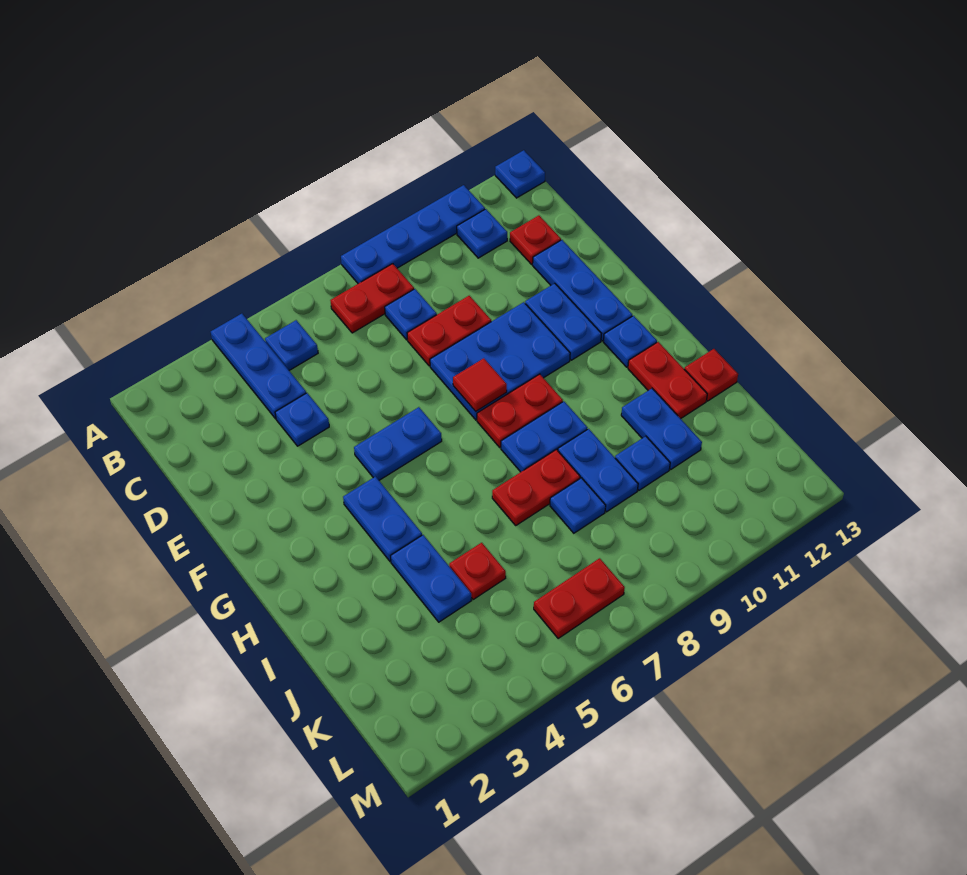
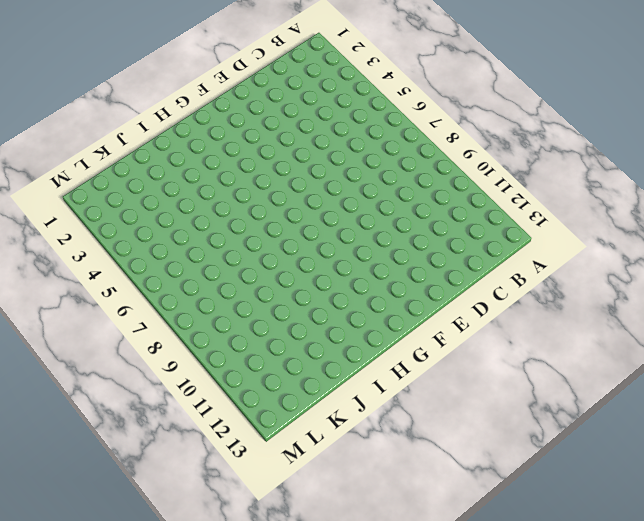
none -> blue 1x3 plate [211,314,306,419]
none -> blue 1x4 plate [341,185,485,284]
none -> blue 1x1 plate [495,150,545,198]

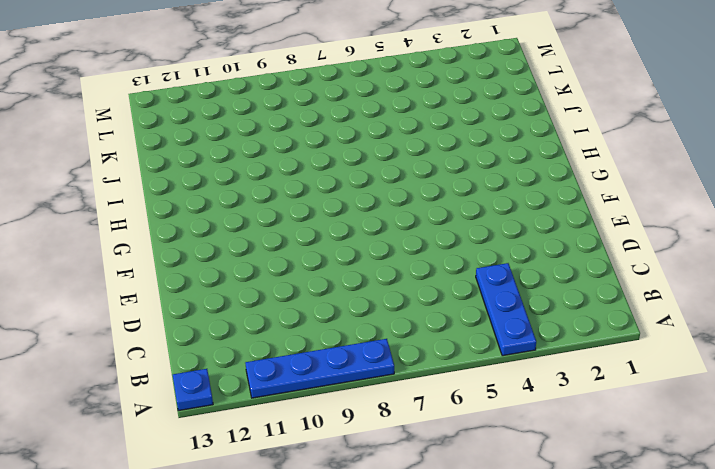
none -> blue 1x1 plate [265,320,318,370]
none -> red 1x2 plate [330,264,414,333]
none -> blue 1x1 plate [457,209,507,258]

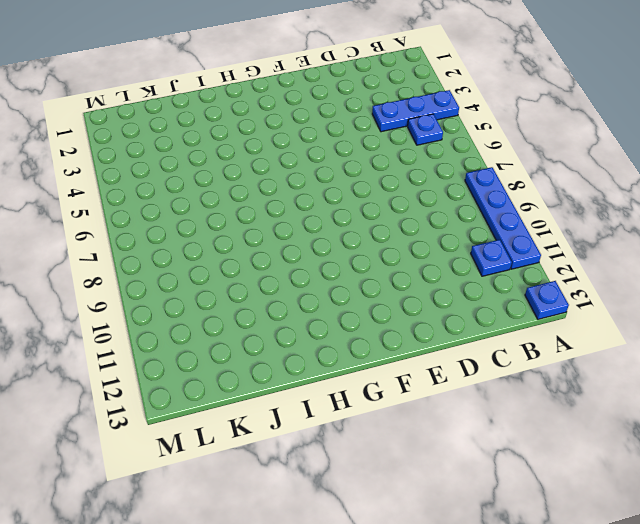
none -> red 1x2 plate [330,264,414,333]
none -> blue 1x1 plate [385,289,437,340]
none -> red 1x1 plate [510,215,561,264]

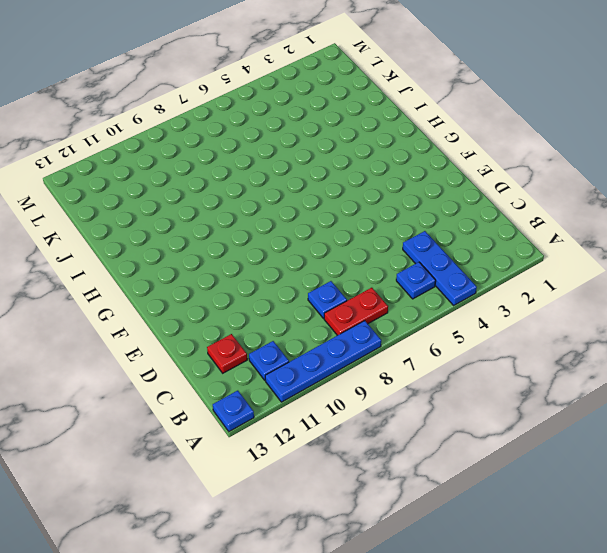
none -> blue 1x1 plate [275,393,329,446]
none -> red 1x2 plate [407,296,491,366]
none -> blue 1x3 plate [533,240,632,341]

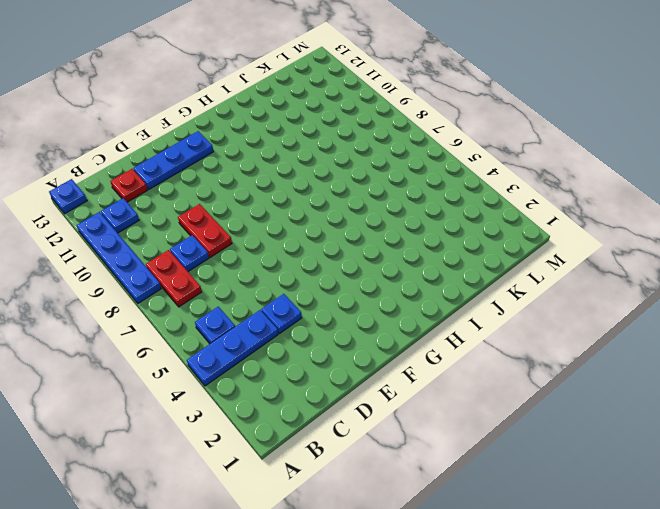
none -> blue 2x3 plate [430,302,570,420]
none -> blue 1x2 plate [525,283,601,360]
none -> blue 1x2 plate [354,407,442,480]

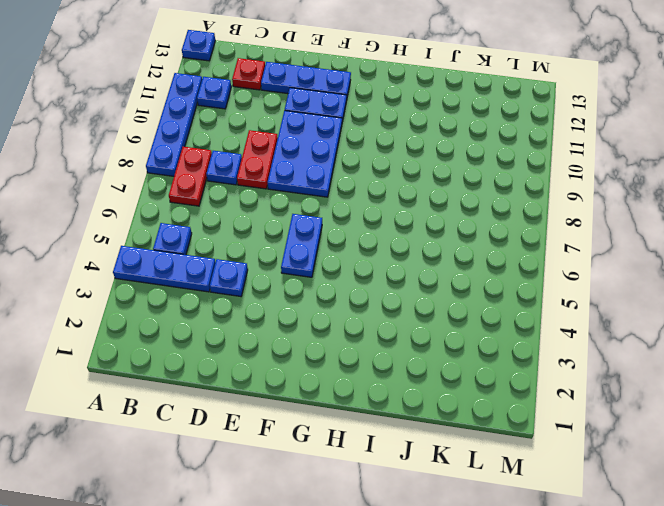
none -> blue 1x2 plate [343,477,422,561]
none -> red 1x2 plate [477,374,563,447]
none -> blue 1x1 plate [604,316,657,367]

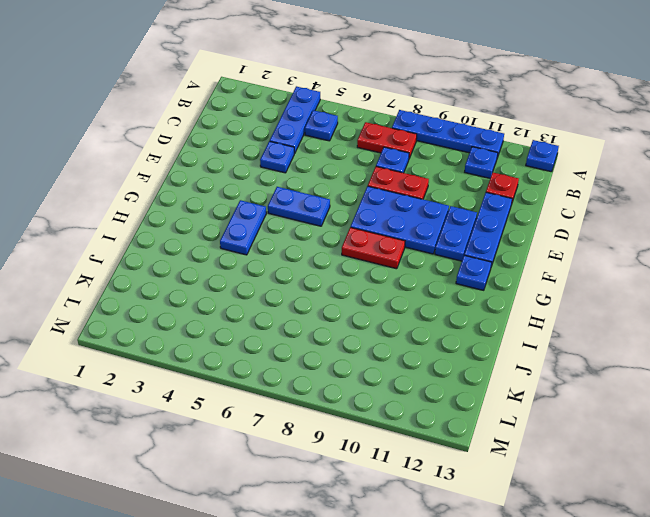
none -> blue 1x2 plate [501,401,587,472]
none -> red 1x2 plate [628,342,707,419]
none -> blue 1x2 plate [391,535,471,622]

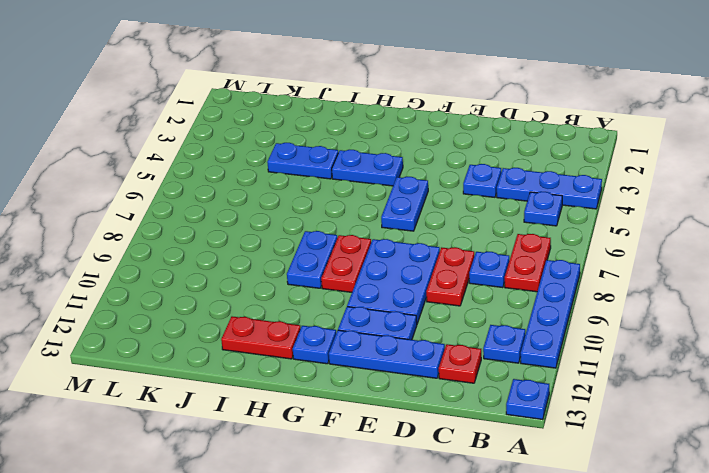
none -> red 1x2 plate [492,450,580,525]
none -> blue 1x2 plate [558,429,638,512]
none -> blue 1x2 plate [621,389,702,469]

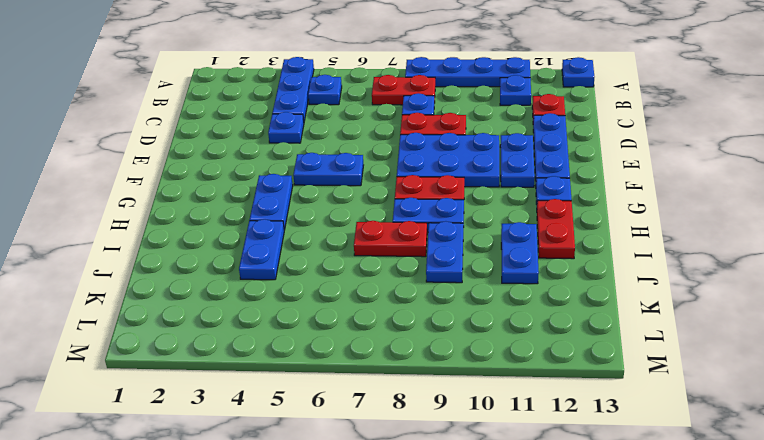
none -> red 1x1 plate [684,349,738,401]
none -> red 1x1 plate [449,543,506,600]
none -> blue 1x1 plate [550,478,606,533]

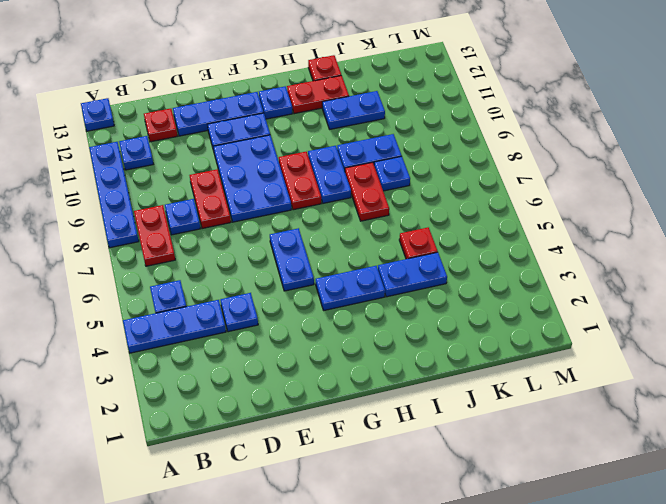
none -> blue 1x1 plate [615,436,670,490]
none -> red 1x2 plate [534,558,625,638]
none -> red 1x1 tile [453,358,507,411]

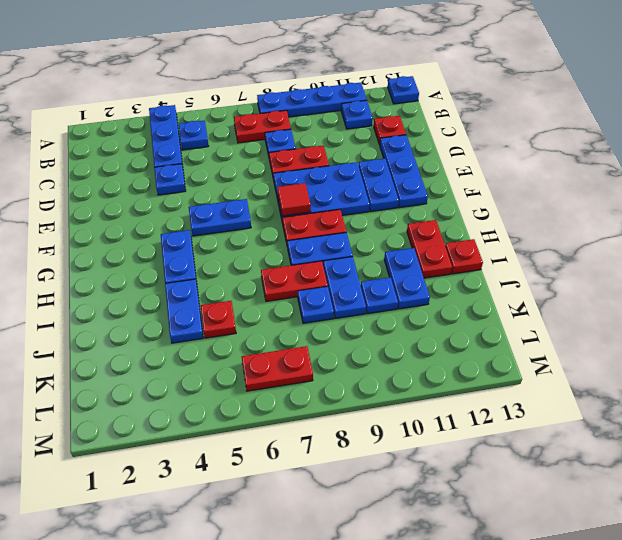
none -> blue 1x1 plate [604,316,657,367]

